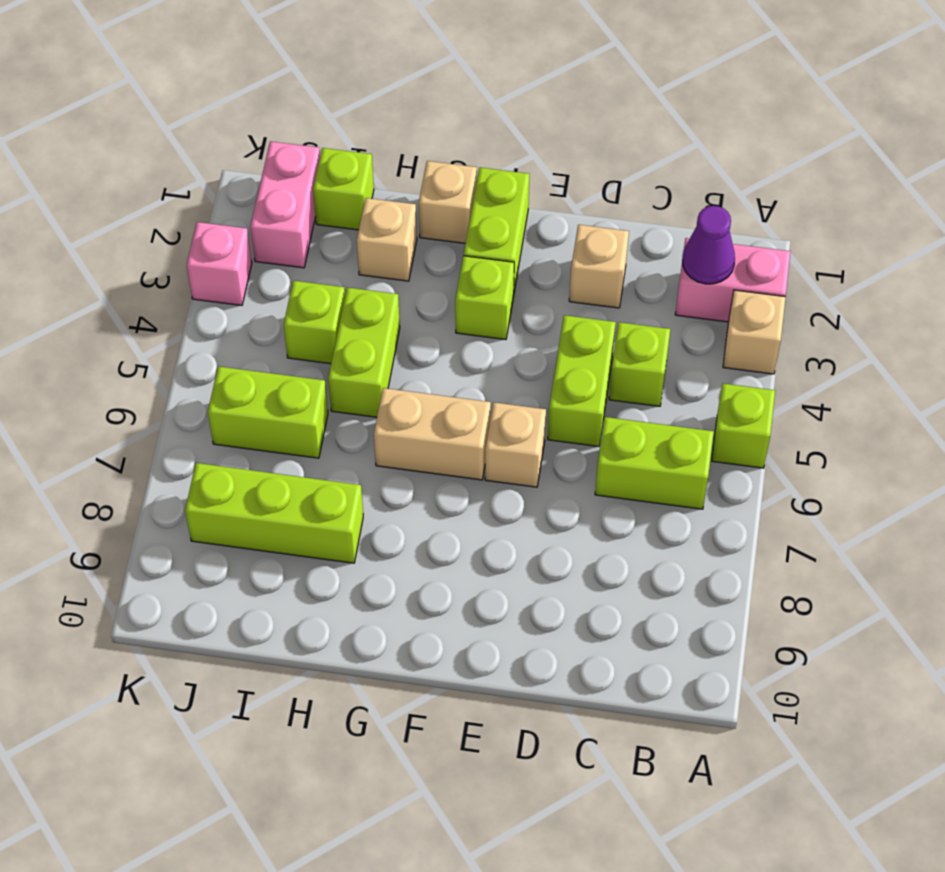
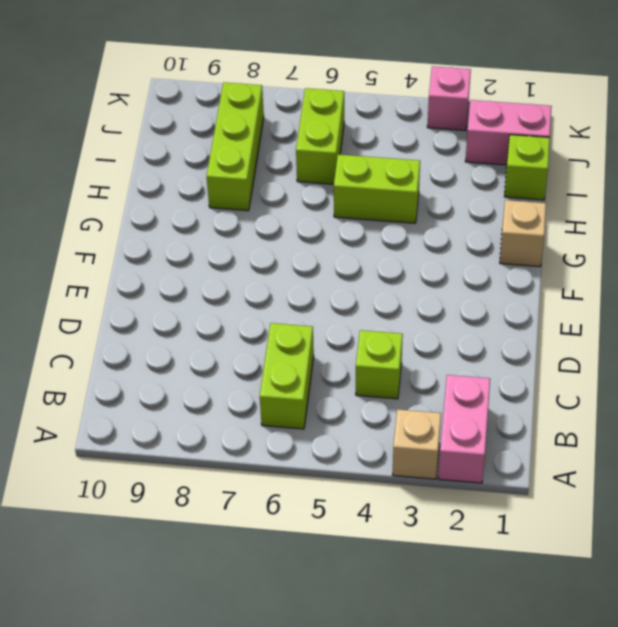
none -> lime 1x1 brick [712,384,775,468]
none -> tan 1x1 brick [569,225,629,308]
none -> lime 1x2 brick [548,315,616,446]

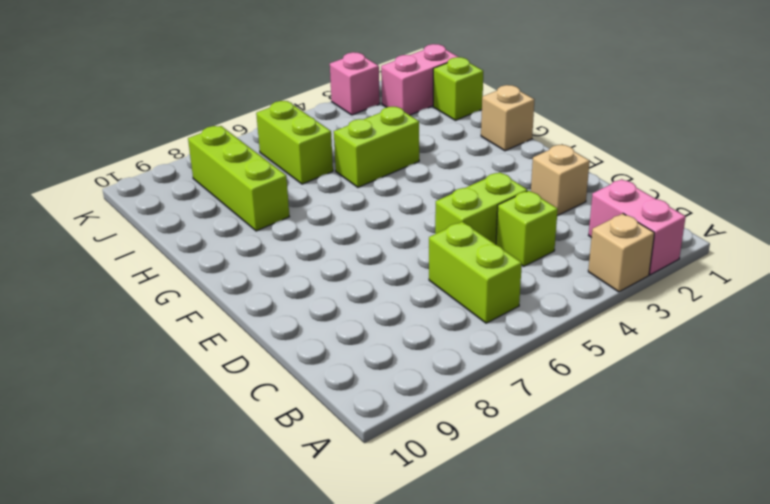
none -> lime 1x1 brick [712,384,775,468]
none -> tan 1x1 brick [485,402,546,487]
none -> lime 1x2 brick [464,168,529,291]

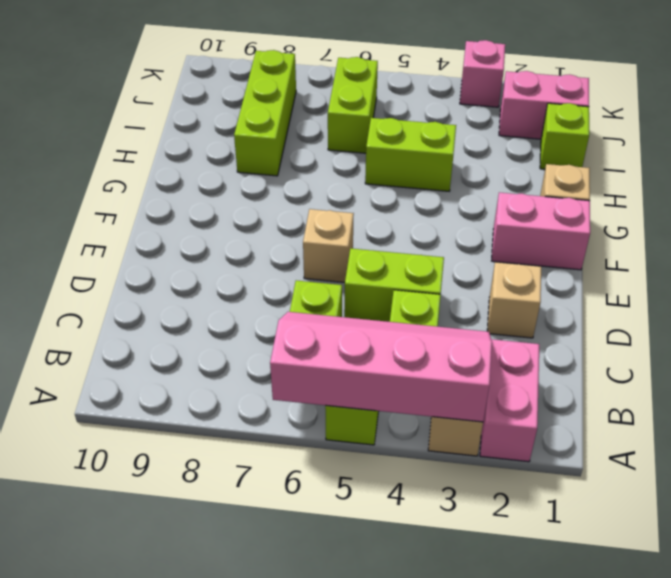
pink 2x4 slope [270,312,492,422] -> none
pink 1x2 brick [492,192,590,270] -> lime 1x2 brick [464,168,529,291]
none -> lime 1x1 brick [455,256,514,340]
none -> tan 1x2 brick [374,388,491,480]
none -> tan 1x1 brick [357,198,417,281]

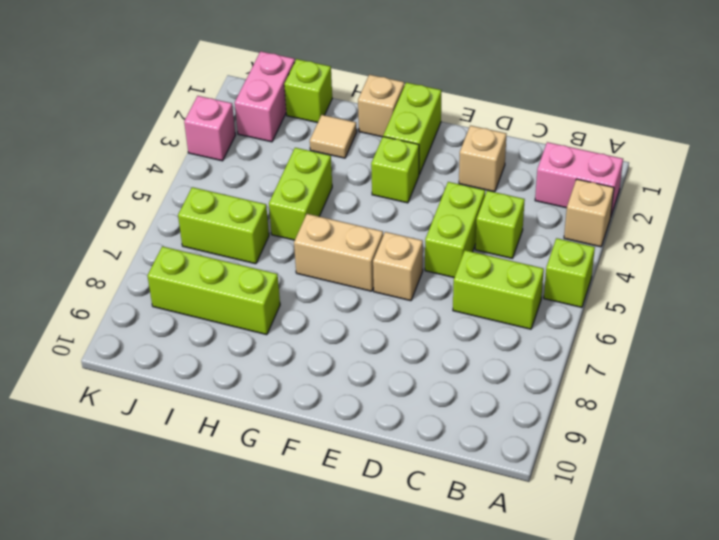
tan 1x1 tile [310,115,357,158] -> tan 1x1 brick [357,198,417,281]
none -> lime 1x1 brick [284,281,345,364]
none -> purple 1x1 cone [683,206,735,284]

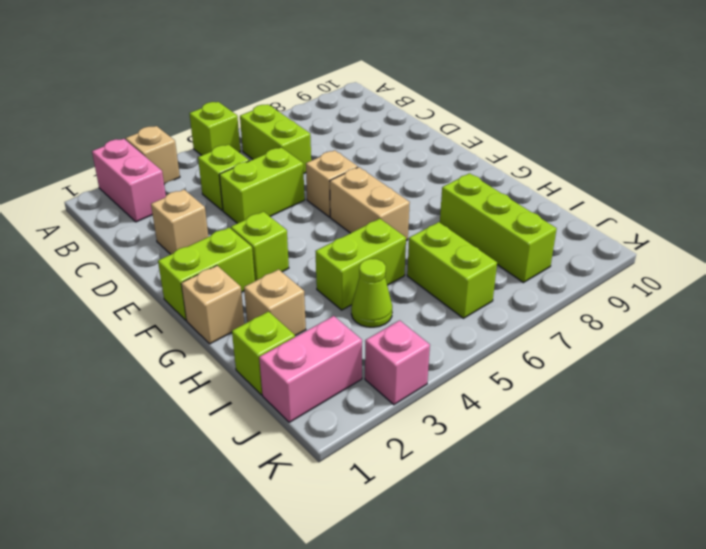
lime 1x1 cone [351,259,392,327] -> lime 1x1 brick [284,281,345,364]
none -> purple 1x1 cone [683,206,735,284]

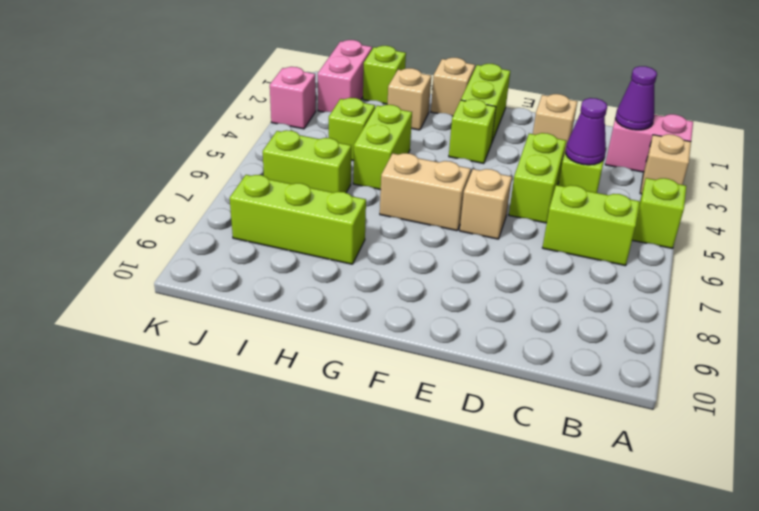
purple 1x1 cone [566,98,607,165] -> none

